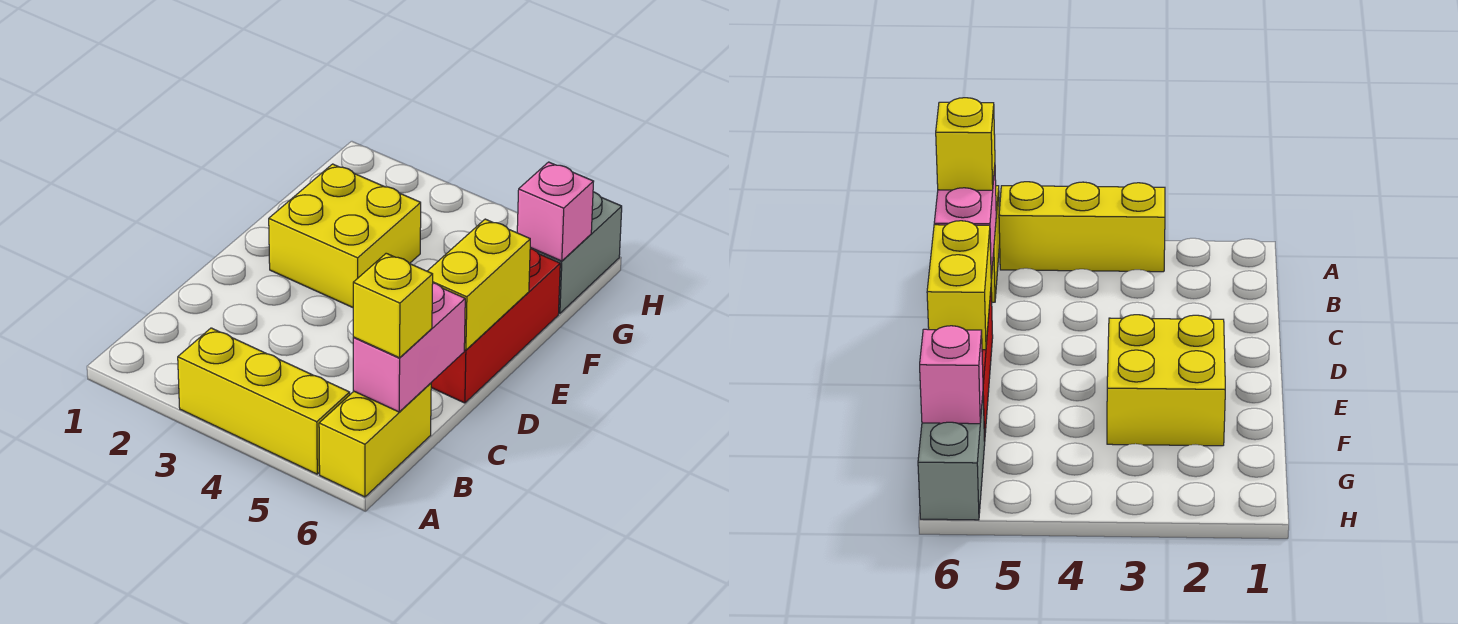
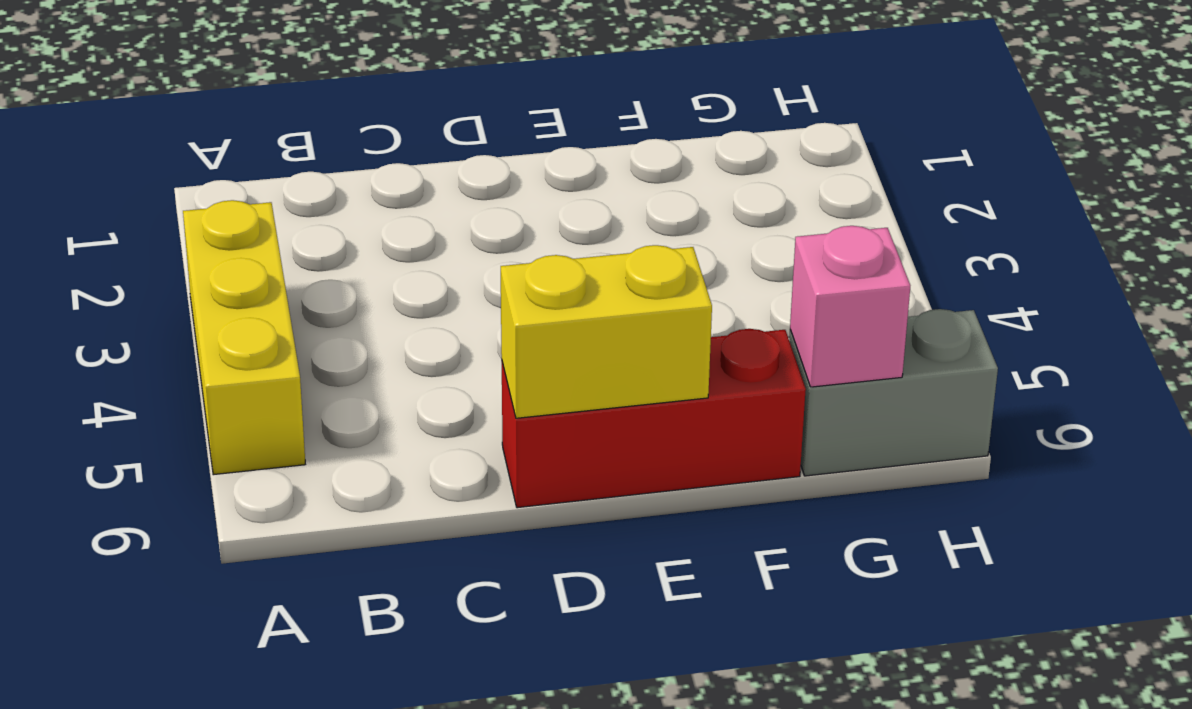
none -> yellow 1x2 brick [319,383,431,497]
none -> yellow 2x2 brick [269,164,421,307]

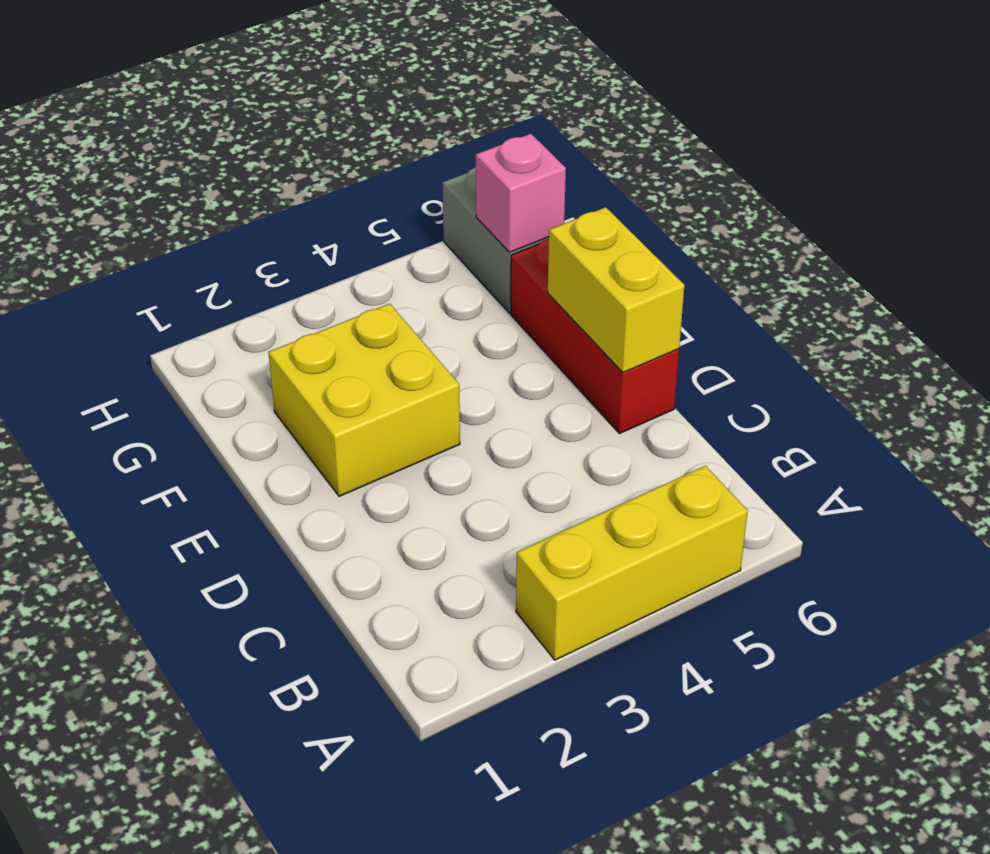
none -> yellow 1x2 brick [319,383,431,497]
none -> pink 1x2 brick [353,283,465,412]

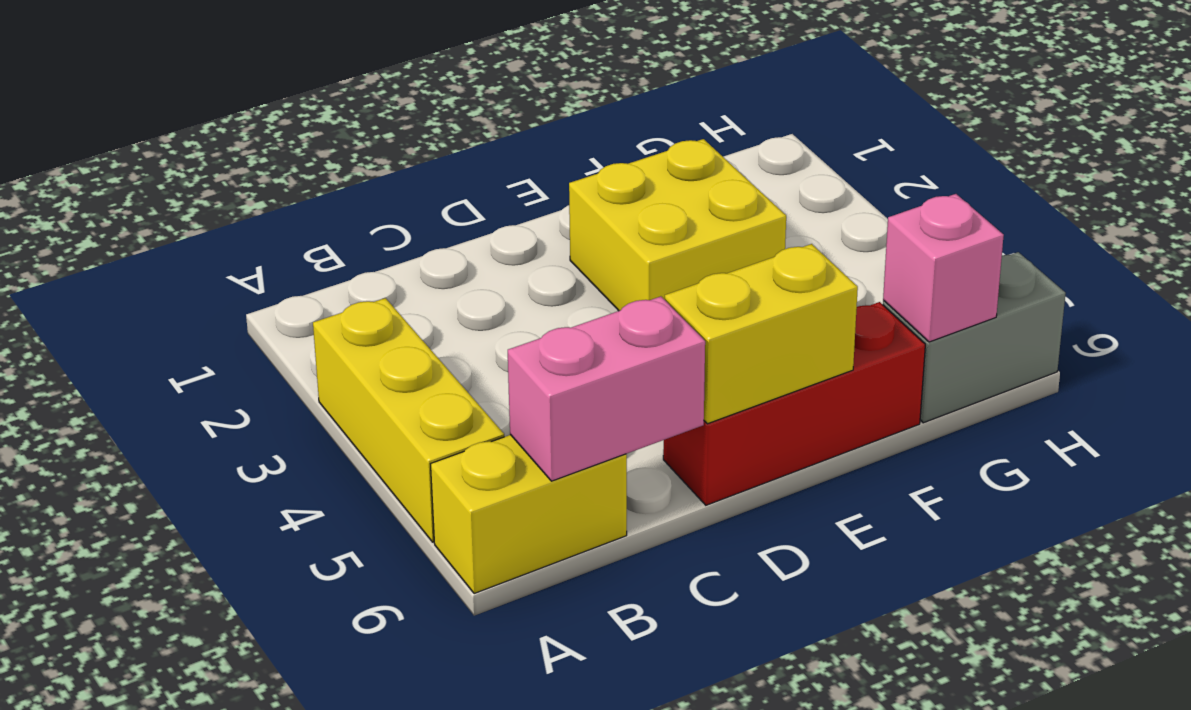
none -> yellow 1x1 brick [353,253,433,358]

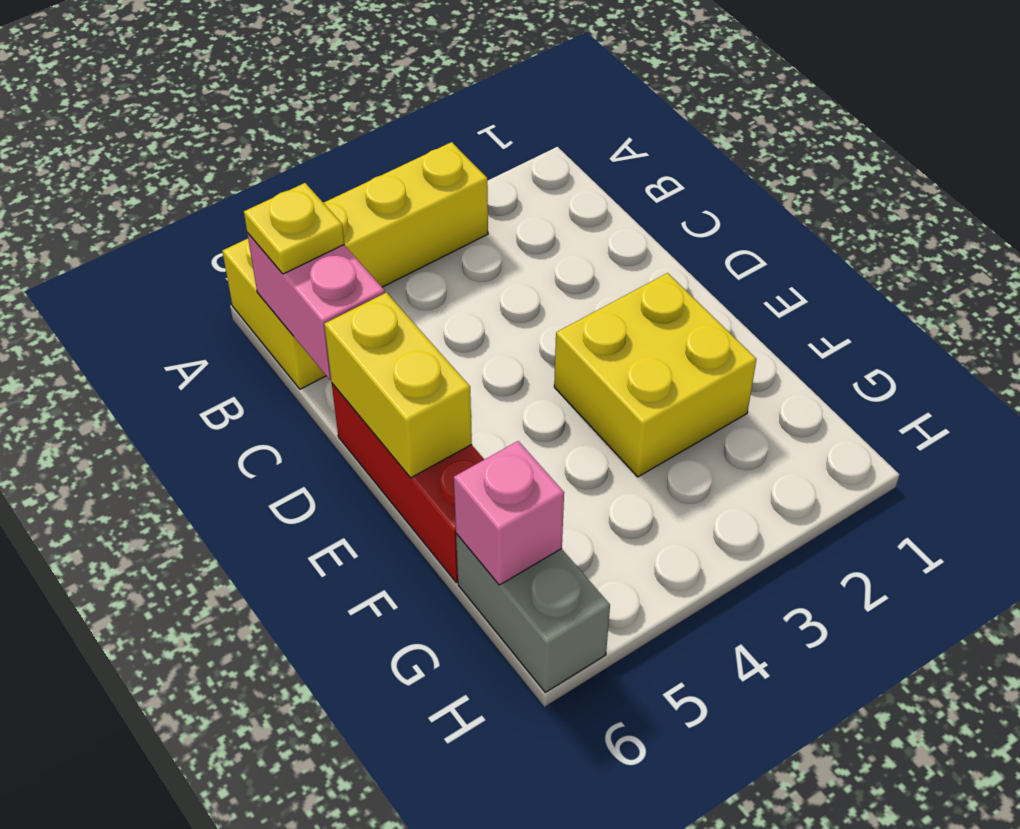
yellow 1x1 plate [244,183,344,274] -> yellow 1x1 brick [353,253,433,358]

